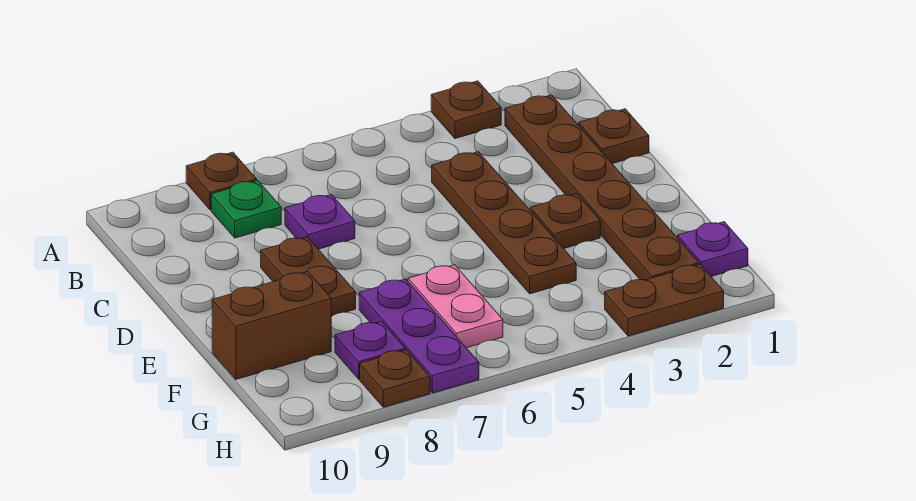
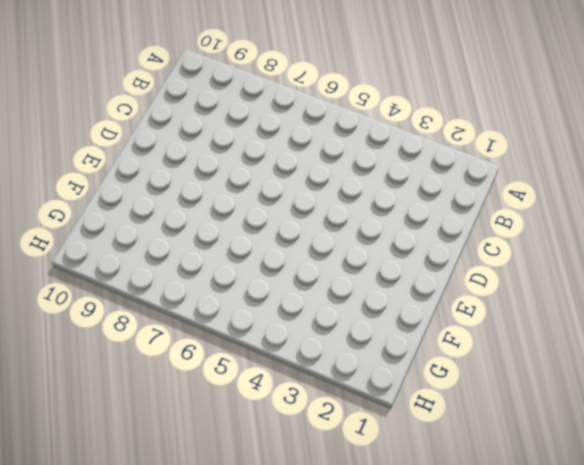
none -> brown 1x1 plate [431,81,501,139]
none -> brown 1x1 plate [186,152,257,210]
none -> brown 1x6 plate [505,95,699,280]

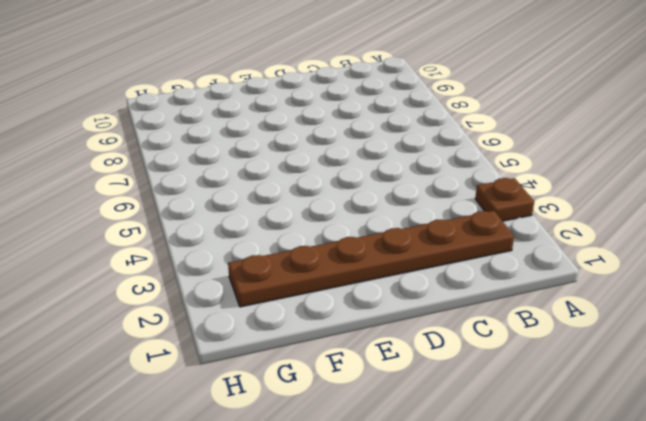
none -> brown 1x1 plate [186,152,257,210]
none -> green 1x1 plate [211,180,281,238]
none -> brown 1x1 plate [579,109,649,164]

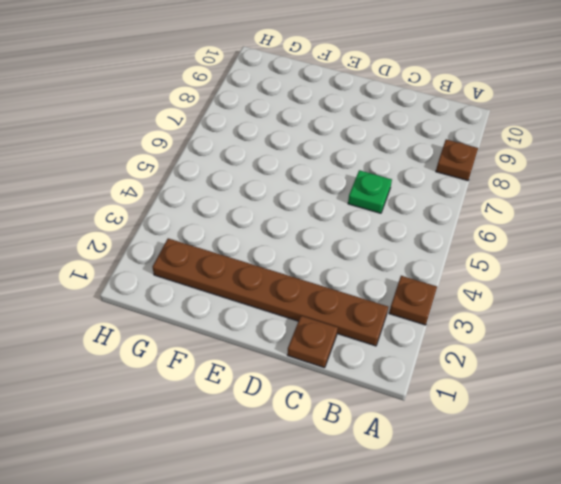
green 1x1 plate [348,170,392,213] -> green 1x1 plate moved to [211,180,281,238]
none -> brown 1x4 plate [432,152,576,294]
none -> purple 1x1 plate [285,194,355,249]
none -> brown 1x2 plate [261,237,356,316]

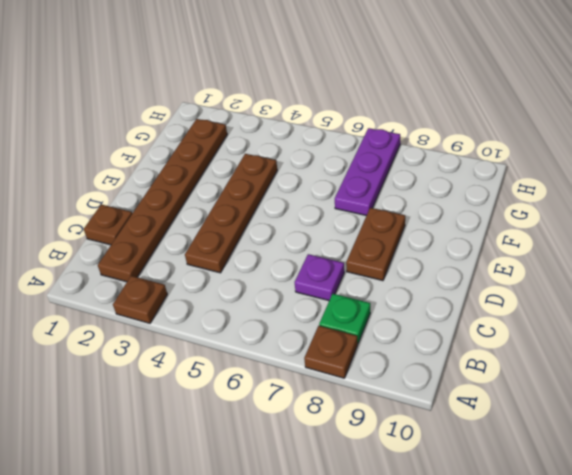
none -> brown 1x1 plate [530,194,600,248]
none -> pink 1x2 plate [408,265,503,348]
none -> brown 1x2 brick [212,272,331,379]

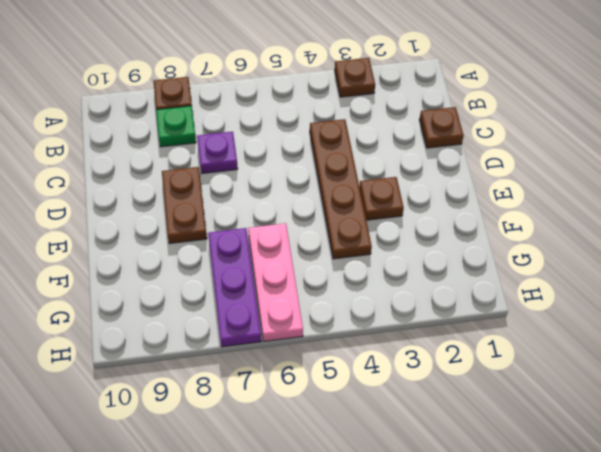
pink 1x3 plate [248,223,303,341] -> pink 1x2 plate [408,265,503,348]
none -> brown 1x6 plate [505,95,699,280]
none -> brown 1x2 brick [212,272,331,379]
none -> purple 1x1 plate [678,222,748,276]

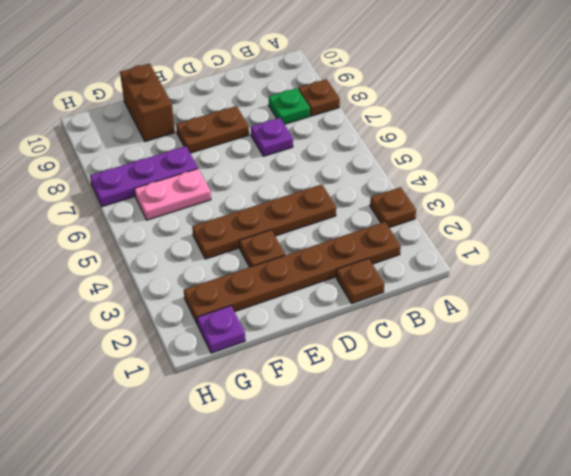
none -> purple 1x1 plate [335,322,405,379]
none -> brown 1x2 plate [605,264,724,336]
none -> brown 1x1 plate [360,350,430,407]

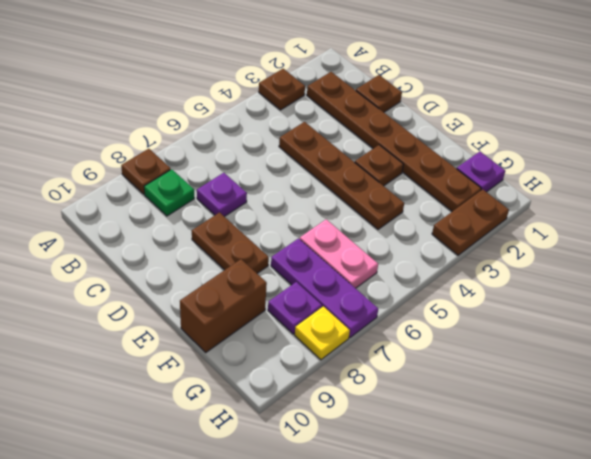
yellow 1x1 plate [295,306,350,360] -> brown 1x1 plate [360,350,430,407]

